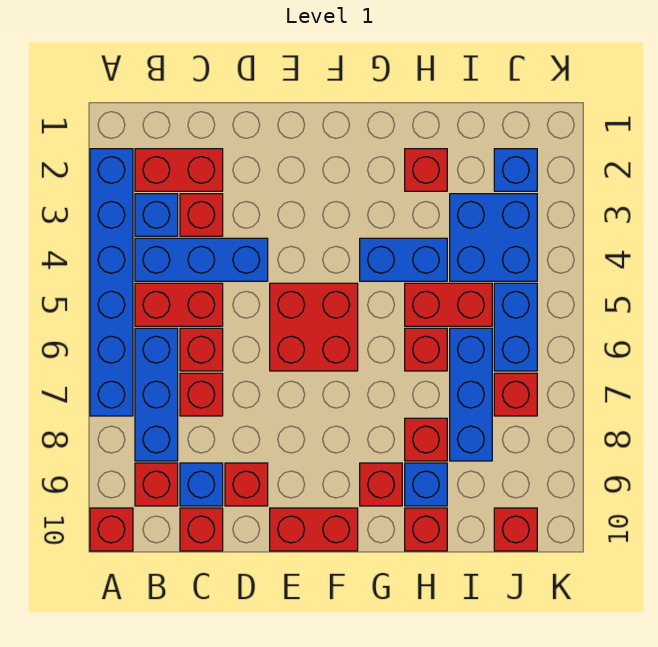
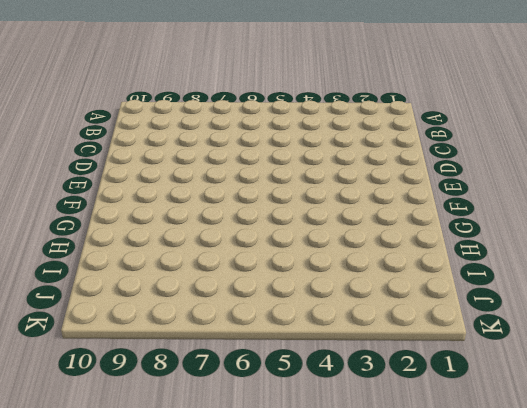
none -> blue 1x6 brick [90,149,133,416]
none -> red 1x1 brick [90,508,133,551]
none -> red 1x2 brick [135,149,223,191]
none -> blue 1x1 brick [135,194,178,236]

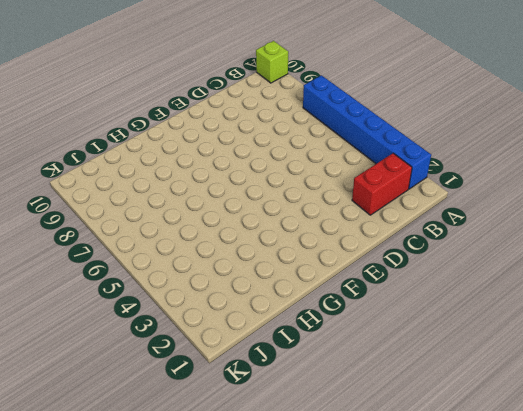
lime 1x1 brick [256,41,288,83] -> red 1x1 brick [90,508,133,551]
none -> blue 1x1 brick [135,194,178,236]
none -> blue 1x3 brick [135,238,268,281]
none -> red 1x2 brick [135,283,223,326]
none -> blue 1x3 brick [135,328,178,461]

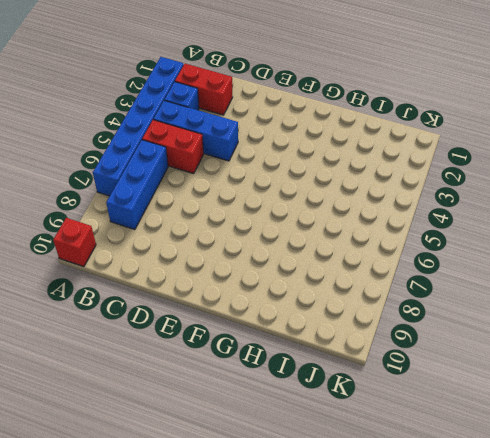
none -> red 1x1 brick [135,463,178,506]
none -> red 1x1 brick [180,194,223,236]
none -> red 1x1 brick [180,328,223,371]
none -> red 1x1 brick [180,373,223,416]

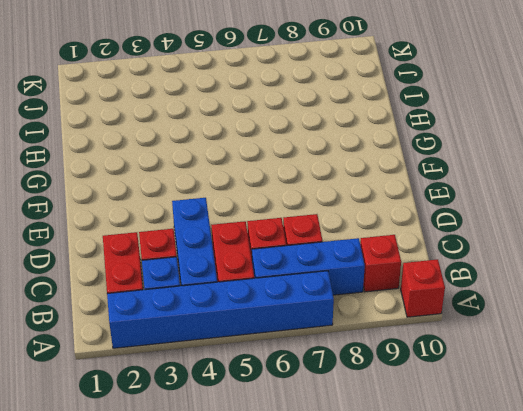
none -> blue 1x1 brick [180,463,223,506]
none -> red 1x1 brick [180,508,223,551]
none -> red 1x1 brick [225,463,268,506]
none -> red 2x2 brick [270,283,358,371]

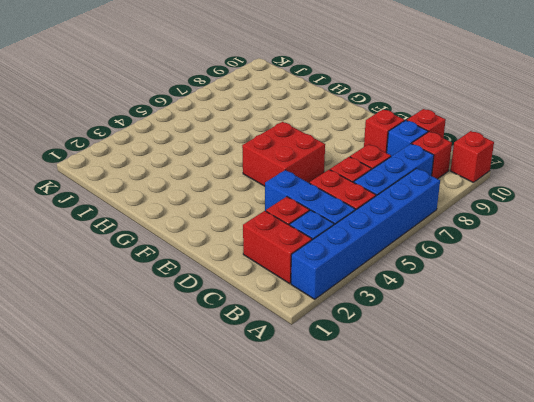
none -> red 1x2 brick [270,508,358,551]
none -> blue 1x2 brick [360,238,447,281]
none -> red 1x1 brick [360,463,402,506]
none -> red 1x1 brick [405,149,447,191]

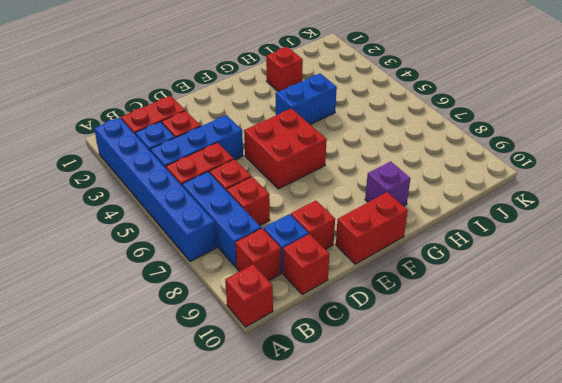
purple 1x1 brick [365,161,410,206] -> red 1x1 brick [360,463,402,506]
none -> red 1x2 brick [405,283,492,326]
none -> red 1x1 brick [405,328,447,371]
none -> red 1x1 brick [405,418,447,461]
none -> blue 1x1 brick [405,463,447,506]

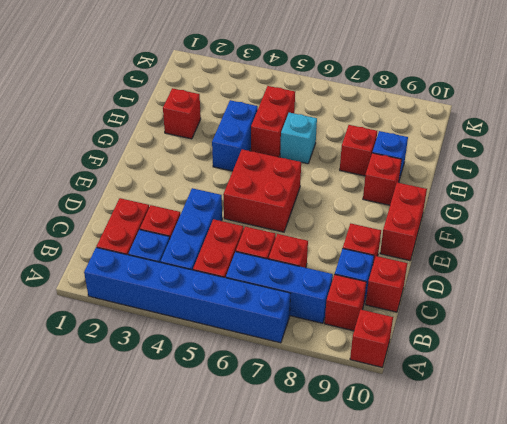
cyan 1x1 brick [280,113,317,164] -> red 1x1 brick [405,328,447,371]
none -> red 1x1 brick [405,508,447,551]
none -> blue 2x2 brick [450,194,537,281]
none -> blue 1x3 brick [450,328,492,461]
none -> blue 1x1 brick [494,149,537,191]

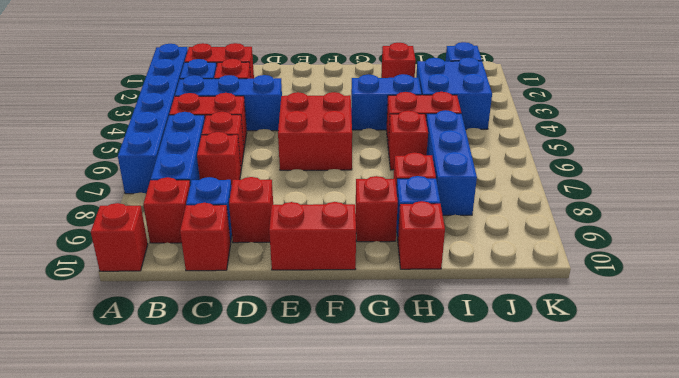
none -> blue 1x2 brick [494,283,537,371]
none -> red 1x1 brick [494,373,537,416]
none -> red 1x1 brick [494,508,537,551]

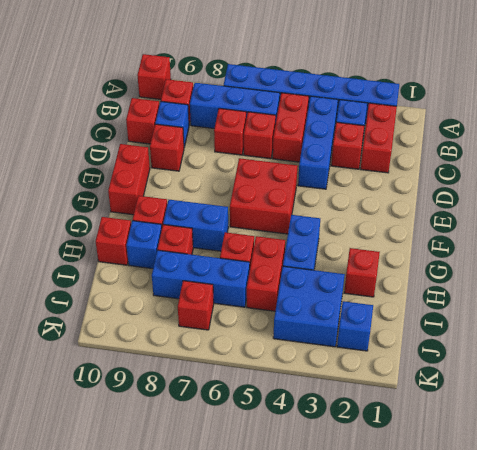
blue 1x2 brick [163,200,228,251] -> blue 1x2 brick moved to [494,283,537,371]
none -> red 1x1 brick [494,508,537,551]

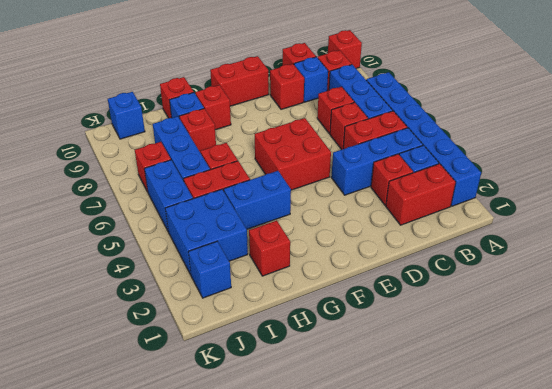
blue 1x1 brick [108,92,145,139] -> red 1x1 brick [494,508,537,551]

